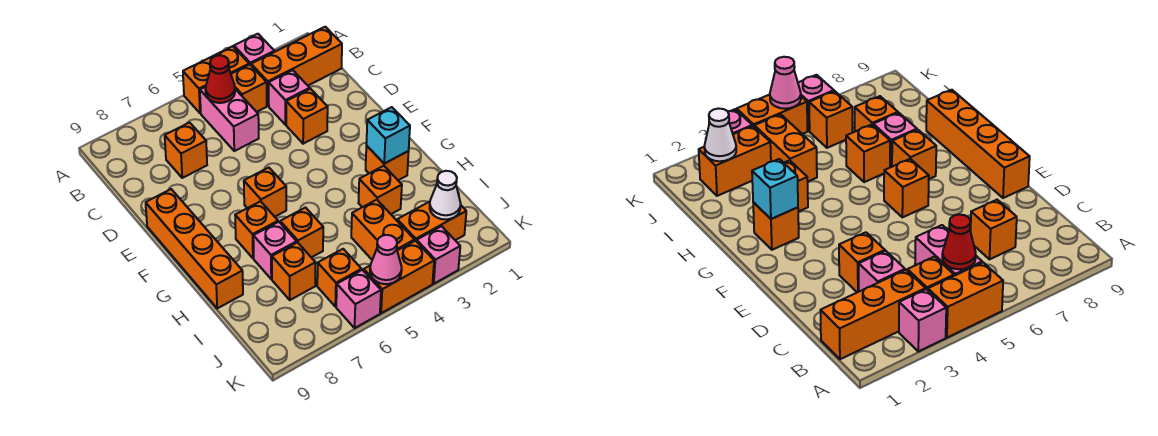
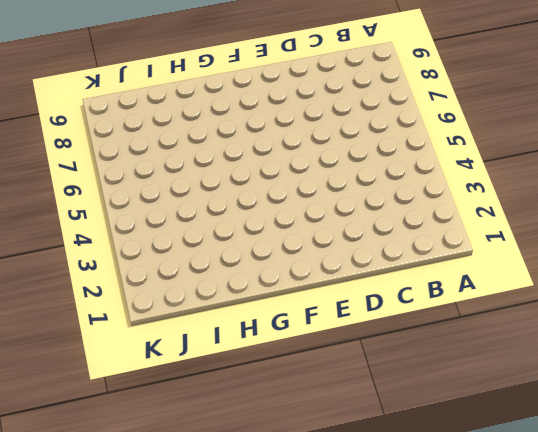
none -> pink 1x1 brick [234,34,274,65]
none -> orange 1x2 brick [183,46,249,113]
none -> orange 1x3 brick [251,27,342,106]

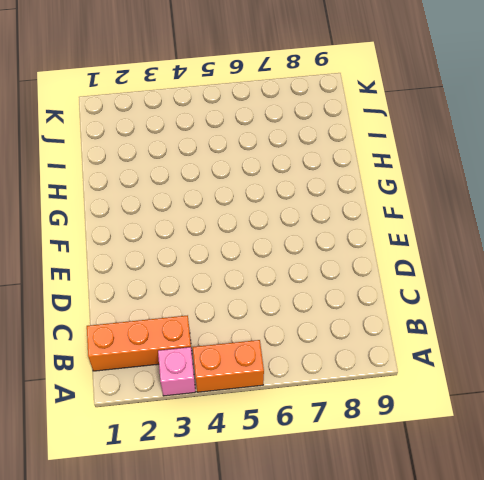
none -> orange 1x1 brick [231,65,267,112]
none -> pink 1x2 brick [200,87,259,151]
none -> pink 1x1 brick [269,70,310,125]

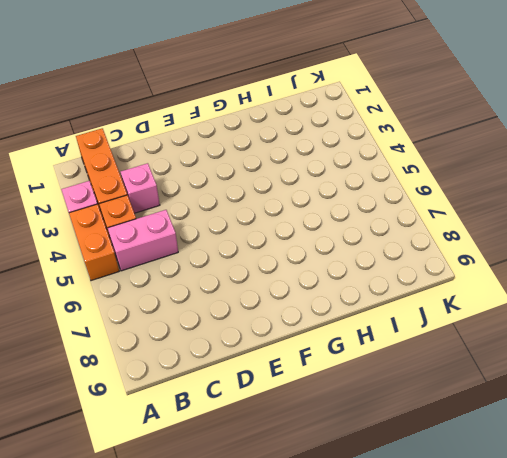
none -> orange 1x1 brick [165,123,207,178]
none -> orange 1x1 brick [286,89,328,144]
none -> orange 1x4 brick [146,189,243,308]

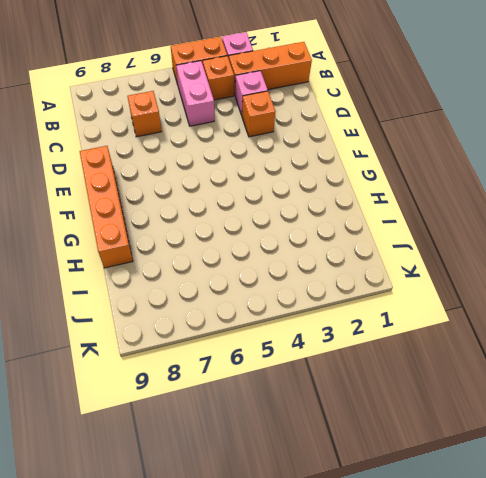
none -> orange 1x1 brick [244,168,286,217]
none -> orange 1x1 brick [366,146,409,180]
none -> orange 1x1 brick [235,201,278,258]

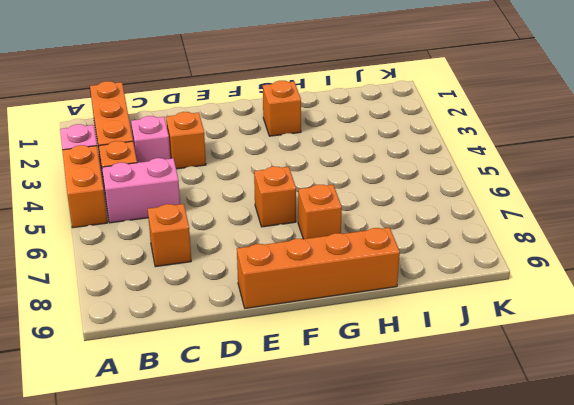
none -> orange 1x1 brick [358,166,402,214]
none -> orange 1x1 brick [280,208,323,257]
none -> pink 1x1 brick [253,222,297,279]

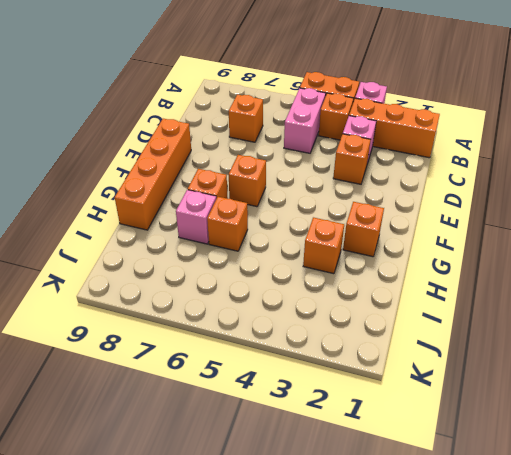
none -> orange 1x2 brick [351,200,414,260]
none -> orange 1x1 brick [272,242,316,300]
none -> orange 1x2 brick [397,202,466,242]

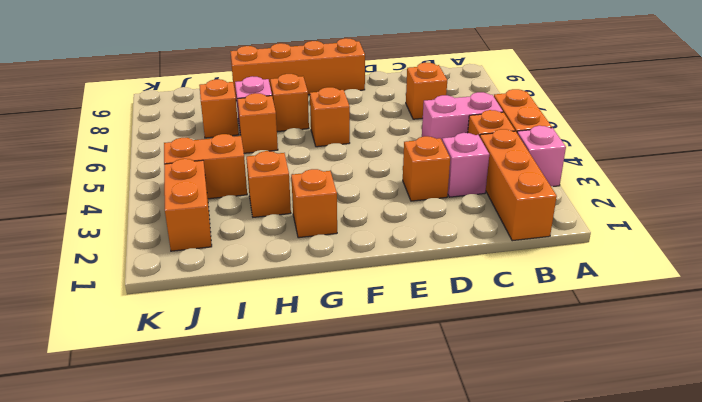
none -> orange 1x1 brick [317,249,362,307]
none -> pink 1x1 brick [417,226,460,284]
none -> orange 1x2 brick [364,241,434,313]

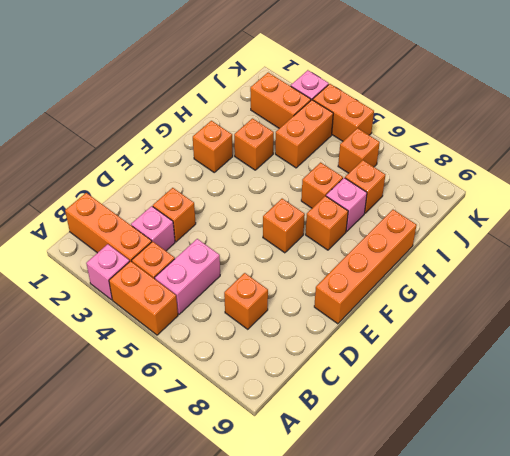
none -> pink 1x1 brick [336,270,381,328]
none -> red 1x1 cone [205,55,235,103]
none -> cyan 1x1 brick [366,107,410,164]

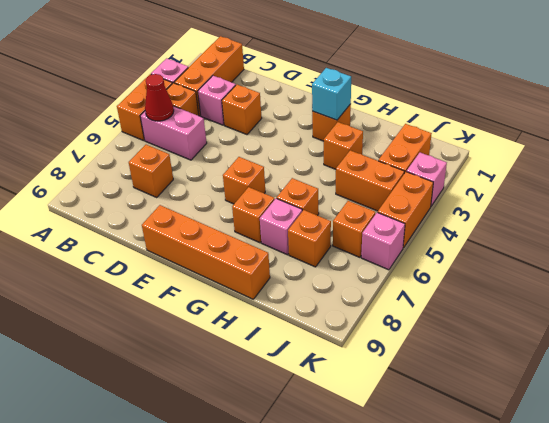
none -> white 1x1 cone [430,171,461,220]
none -> pink 1x1 cone [370,235,402,284]

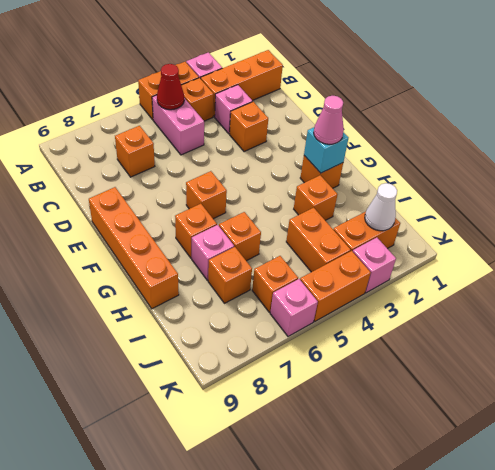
pink 1x1 cone [314,96,344,144] -> pink 1x1 cone moved to [370,235,402,284]

